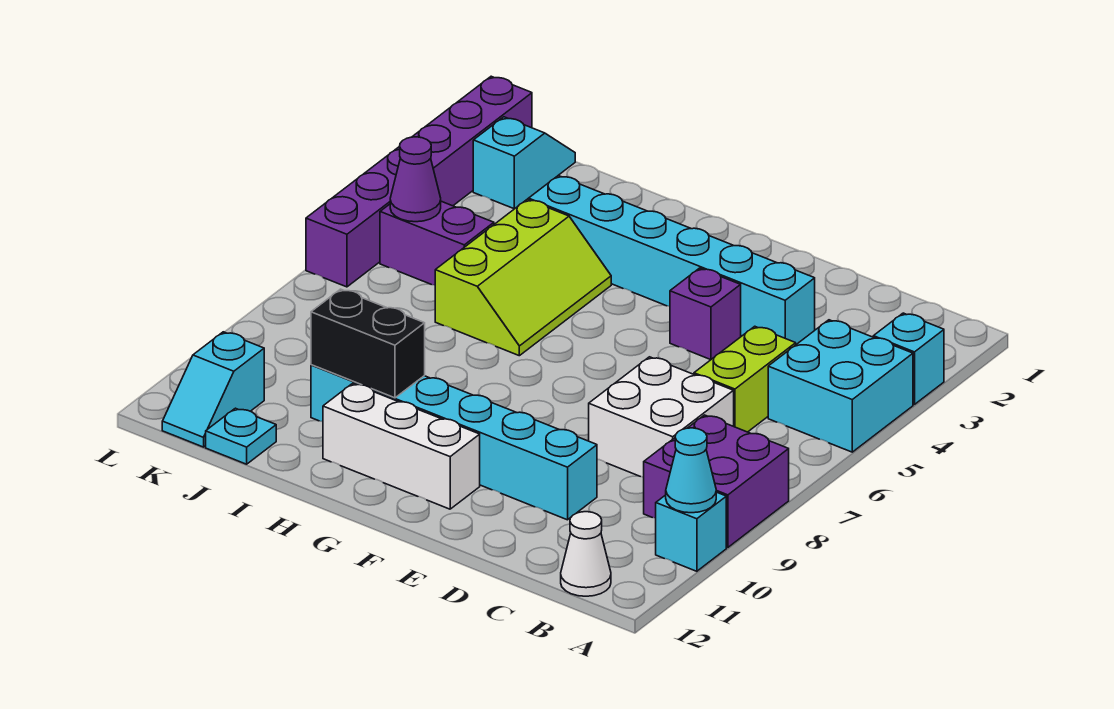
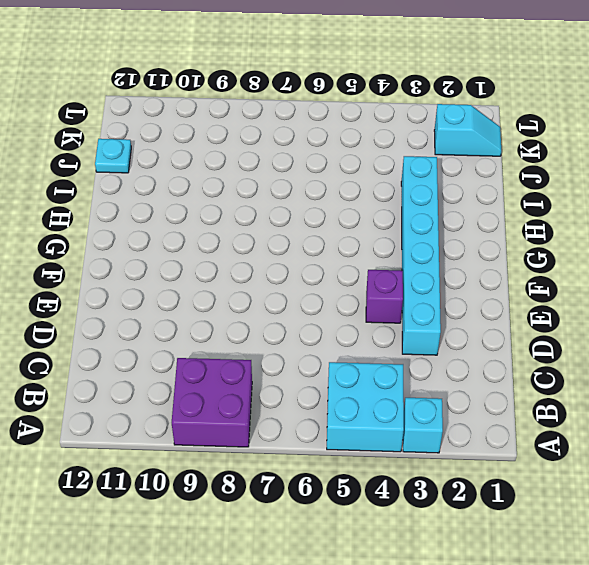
none -> cyan 1x1 brick [656,492,726,571]
none -> white 1x1 cone [561,512,611,596]
none -> lime 1x2 brick [694,326,796,432]

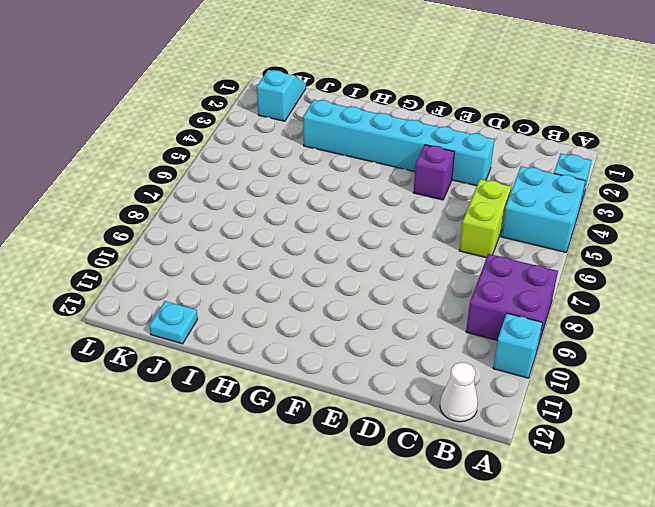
none -> white 2x2 brick [589,357,734,477]
none -> cyan 1x6 brick [311,365,597,520]
none -> white 1x3 brick [323,383,480,509]

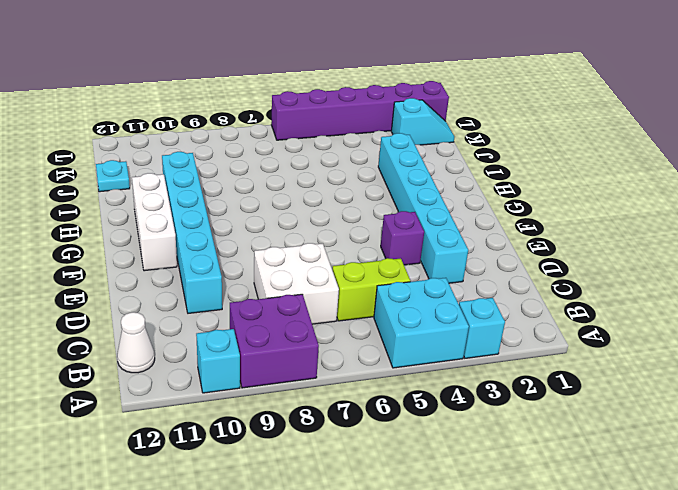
none -> lime 2x3 slope [435,199,611,356]
none -> purple 1x2 brick [380,201,494,285]
none -> cyan 1x2 slope [162,332,264,447]

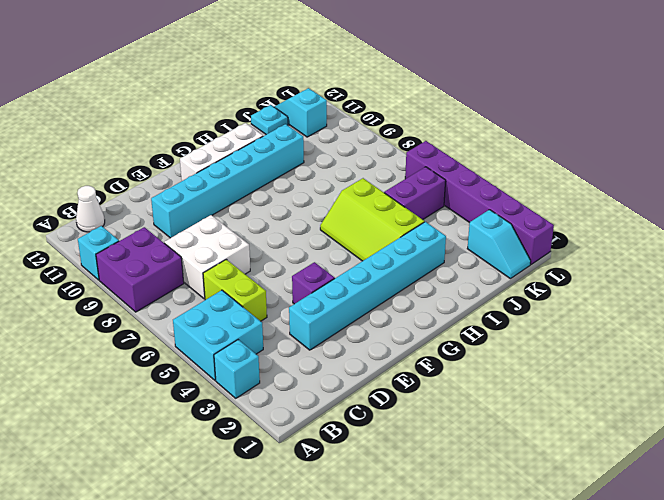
none -> cyan 1x1 cone [666,428,716,513]
none -> black 1x2 brick [311,289,425,398]
none -> purple 1x1 cone [390,137,441,222]

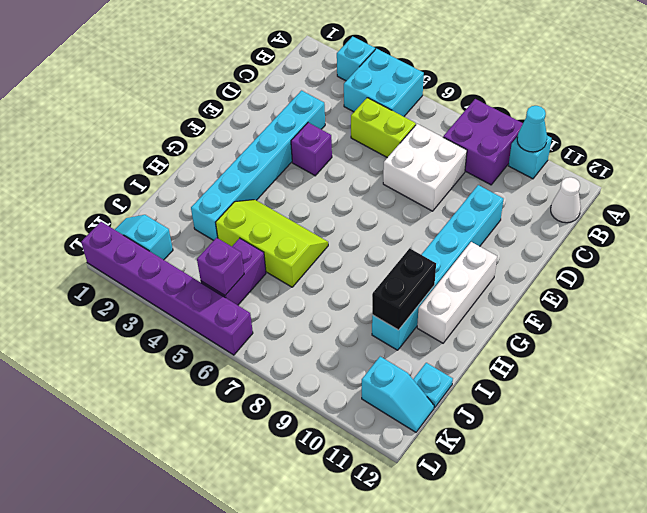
purple 1x1 brick [197,238,244,295] -> purple 1x1 cone [390,137,441,222]

